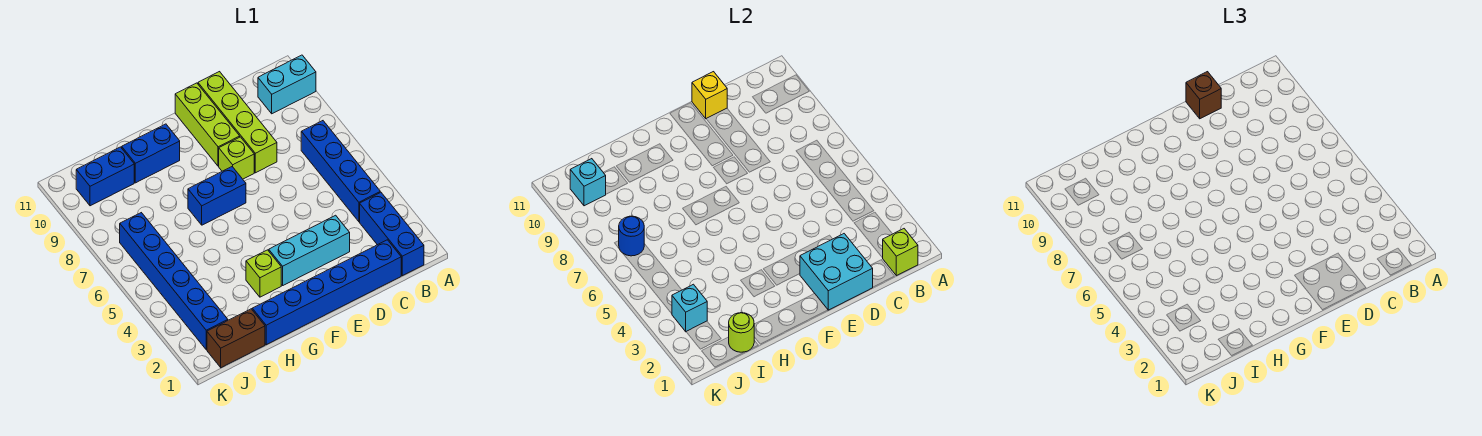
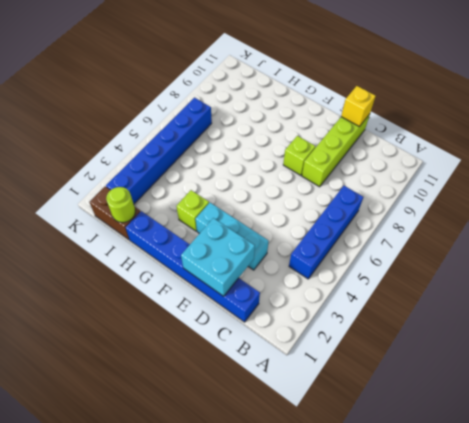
none -> cyan 1x2 brick [258,55,316,114]
none -> blue 1x3 brick [360,192,424,276]
none -> lime 1x3 brick [175,83,240,166]

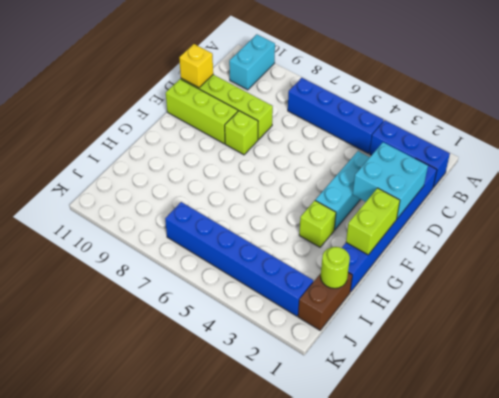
lime 1x2 brick [346,188,400,255] -> none
none -> blue 1x2 brick [188,167,246,225]
none -> blue 1x2 brick [122,124,180,183]
none -> blue 1x2 brick [76,147,134,206]

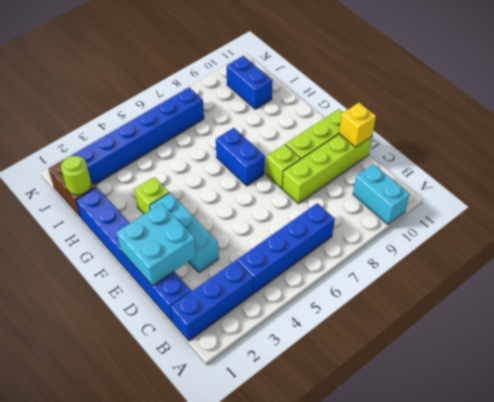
none -> blue 1x2 brick [122,124,180,183]
none -> lime 1x1 brick [883,229,918,276]
none -> cyan 1x1 brick [672,284,707,332]

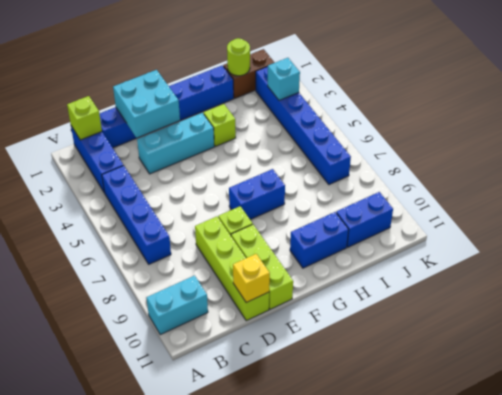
none -> blue 1x1 round brick [619,216,644,256]
none -> cyan 1x1 brick [570,159,606,206]
none -> brown 1x1 brick [1186,72,1221,119]

